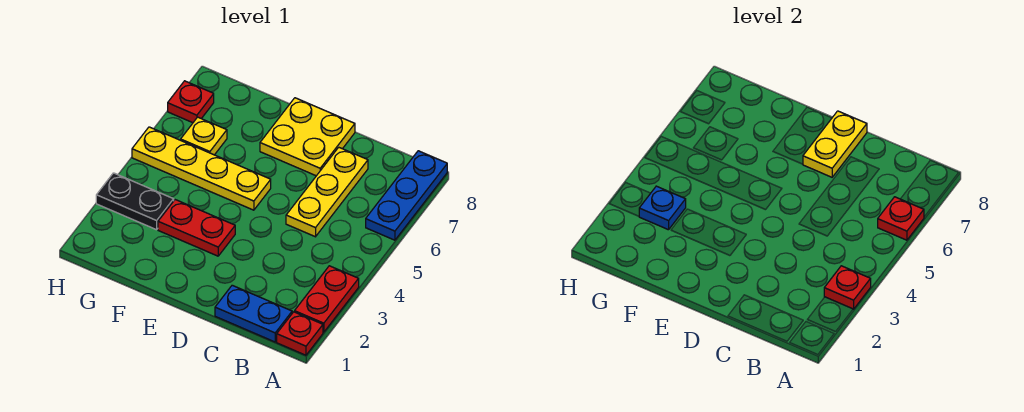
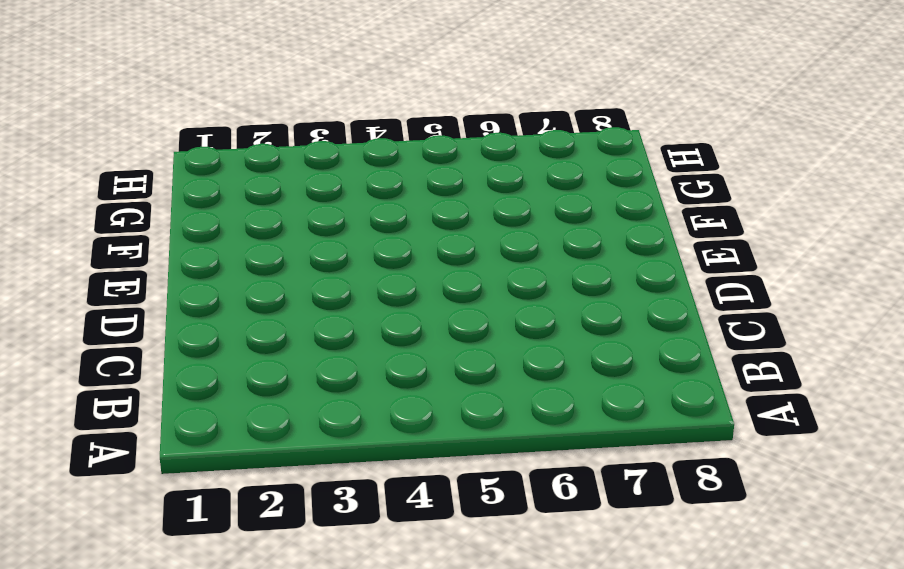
none -> red 1x1 plate [277,312,323,355]
none -> red 1x2 plate [295,266,359,332]
none -> blue 1x3 plate [366,151,447,240]

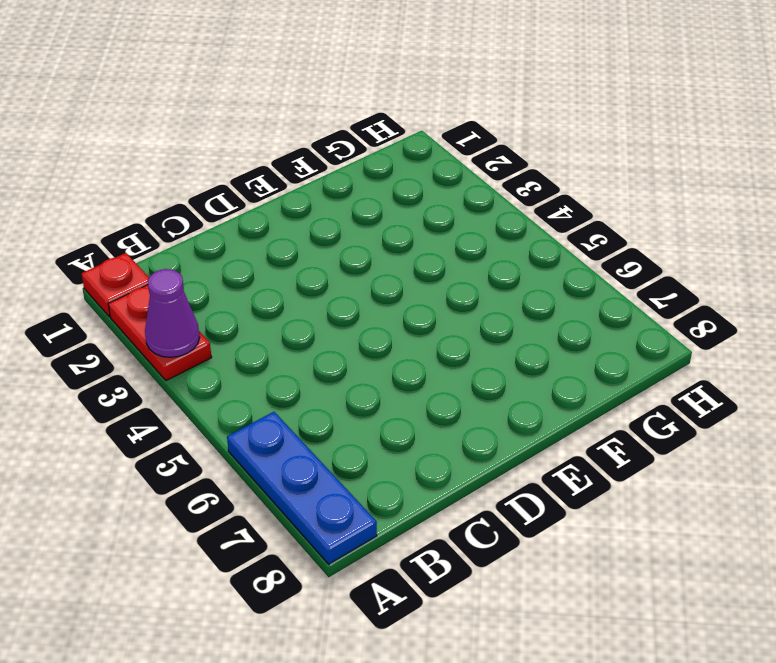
purple 1x1 cone [145,269,200,357] -> red 1x1 plate [824,266,871,309]
none -> blue 1x2 plate [215,285,292,342]
none -> yellow 1x3 plate [286,147,368,237]
none -> yellow 2x2 plate [260,98,355,176]

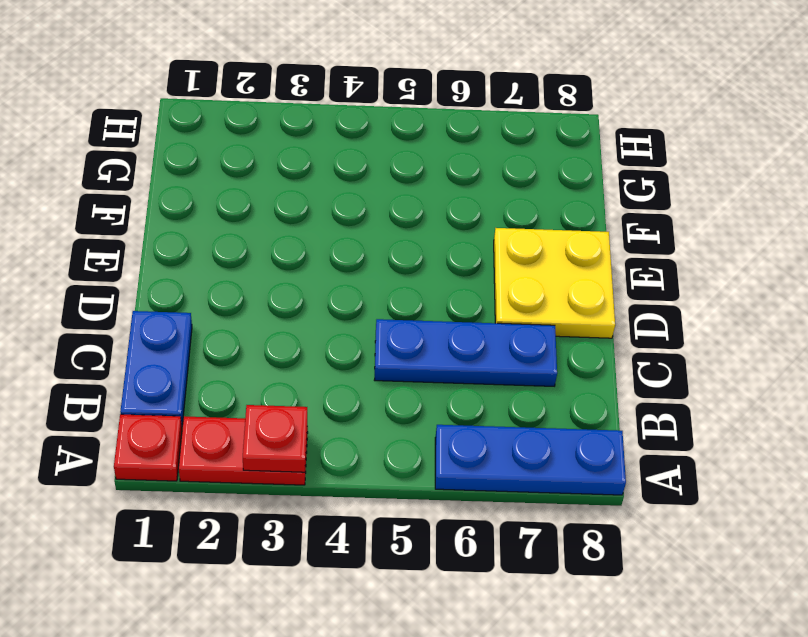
blue 1x3 plate [375,319,557,386] -> yellow 1x3 plate [286,147,368,237]
none -> red 1x2 plate [158,200,235,256]
none -> yellow 1x4 plate [132,127,271,210]
none -> black 1x2 plate [96,173,174,230]

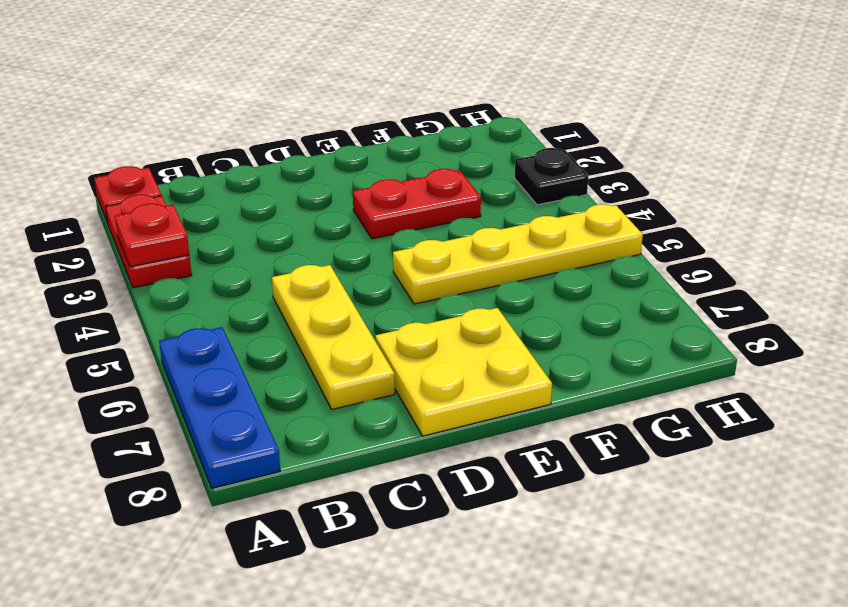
black 1x1 plate [515,148,588,205] -> black 1x2 plate [96,173,174,230]
none -> blue 1x2 plate [215,285,292,342]
none -> yellow 1x1 plate [181,117,227,155]
none -> red 1x1 plate [168,81,214,123]

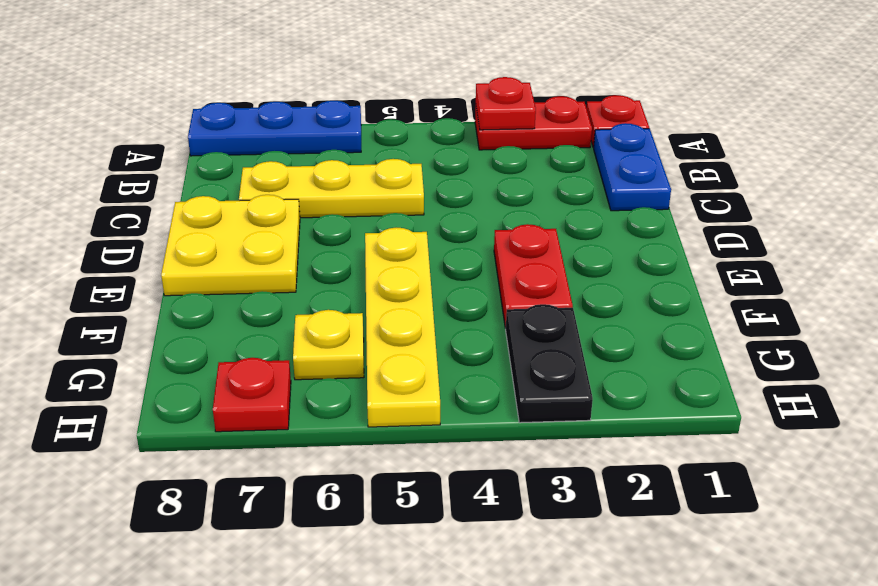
none -> red 1x1 plate [878,197,924,240]
none -> yellow 1x2 plate [803,111,867,177]
none -> blue 1x1 plate [639,186,686,230]

